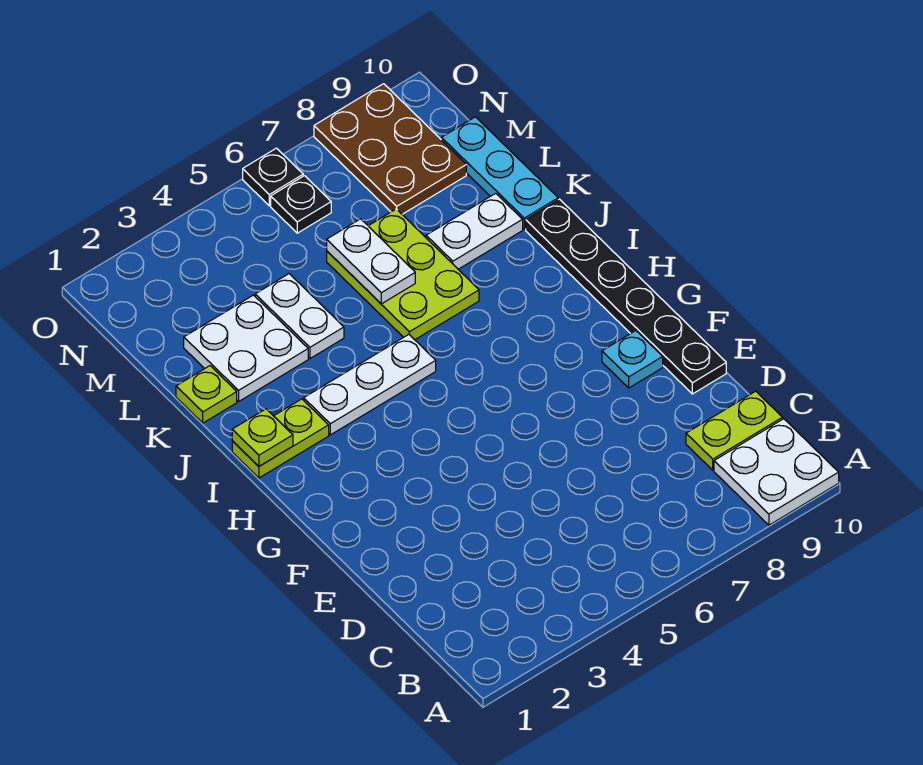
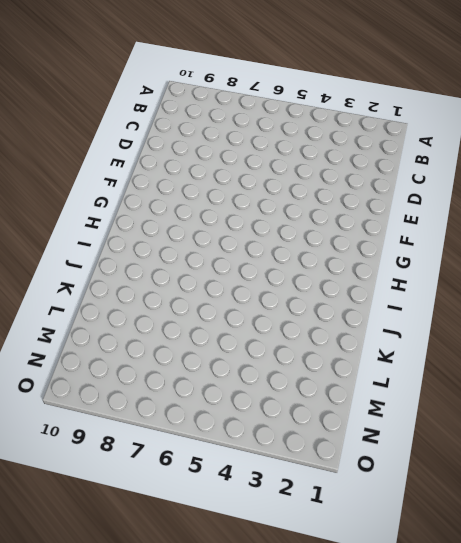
none -> white 2x2 plate [714,419,839,525]
none -> lime 1x2 plate [686,391,783,470]
none -> black 1x6 plate [526,199,726,394]

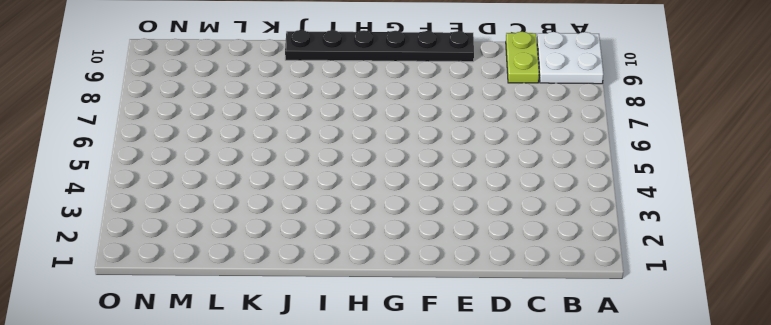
none -> cyan 1x1 plate [602,331,663,388]
none -> lime 1x2 plate [232,399,329,478]
none -> white 1x3 plate [304,335,436,435]

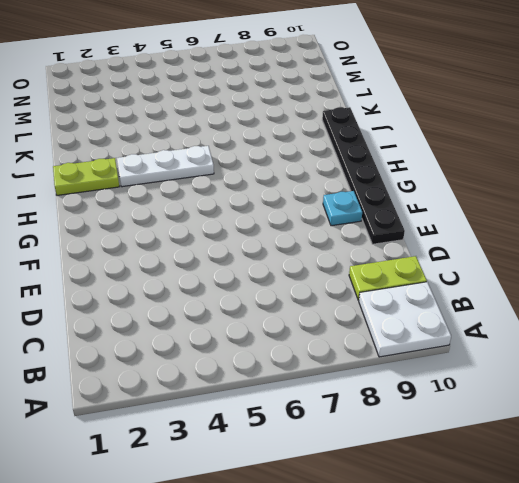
none -> lime 2x3 plate [327,209,479,340]
none -> lime 1x1 plate [176,366,237,423]
none -> white 2x2 plate [184,295,308,401]

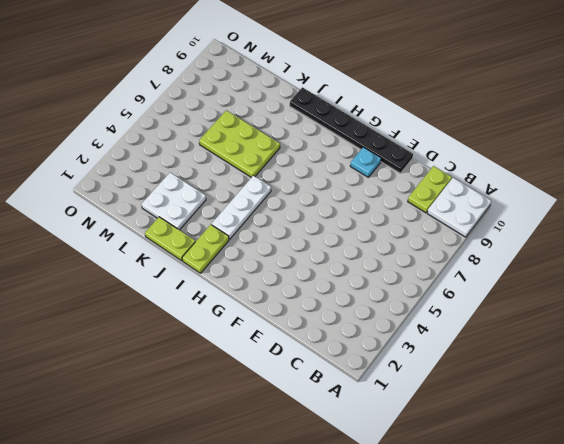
lime 1x2 plate [145,217,195,261] -> lime 1x1 plate [176,366,237,423]
none -> white 1x2 plate [255,274,344,358]
none -> white 1x2 plate [426,193,523,269]
none -> cyan 1x3 plate [441,117,558,229]

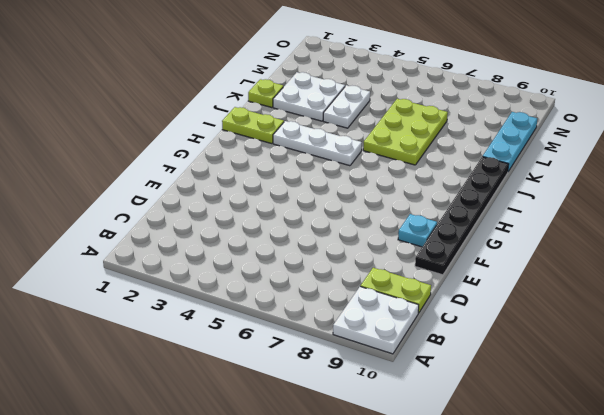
none -> white 1x2 plate [426,193,523,269]
none -> brown 2x3 plate [314,84,466,214]
none -> black 1x1 plate [271,176,331,233]

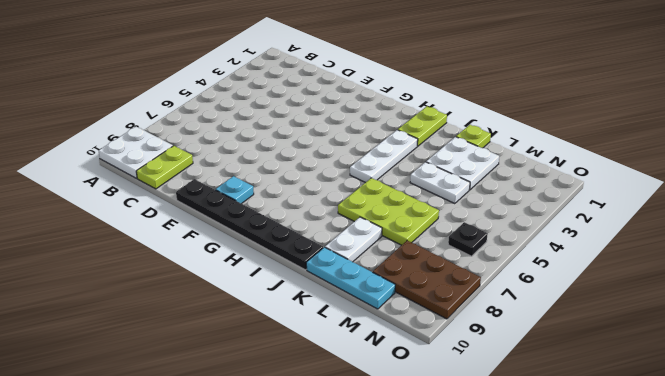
none -> black 1x1 plate [243,148,303,206]
none -> lime 1x1 plate [232,409,293,466]
none -> white 1x2 plate [327,219,415,304]

